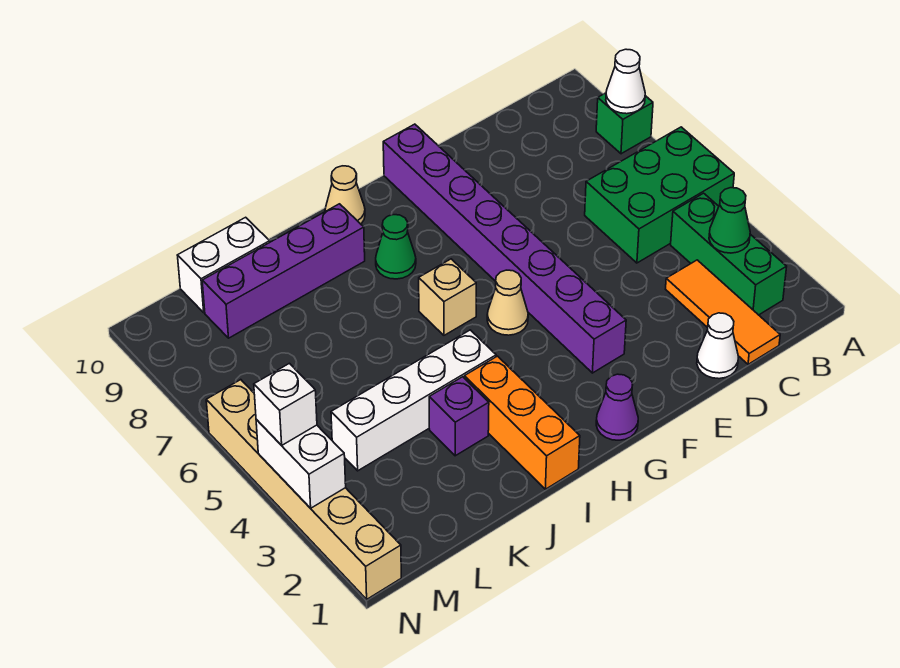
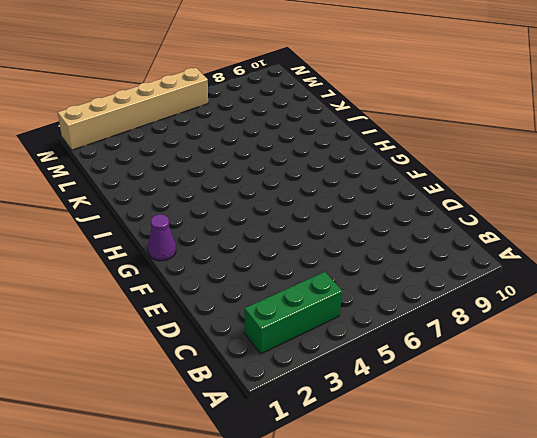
none -> green 2x3 brick [585,127,734,263]
none -> green 1x1 brick [596,93,653,154]
none -> orange 1x3 tile [666,260,780,364]

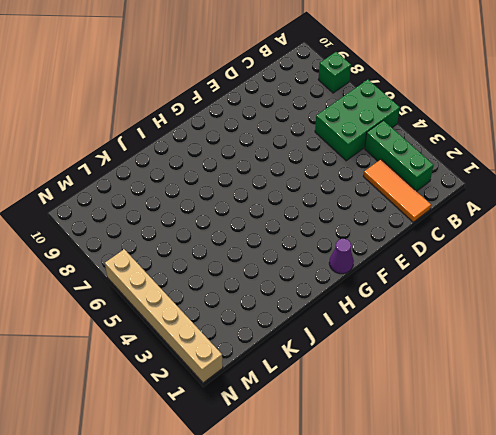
none -> white 1x1 cone [697,313,738,379]
none -> purple 1x8 brick [383,124,626,373]
none -> tan 1x1 cone [487,270,528,335]

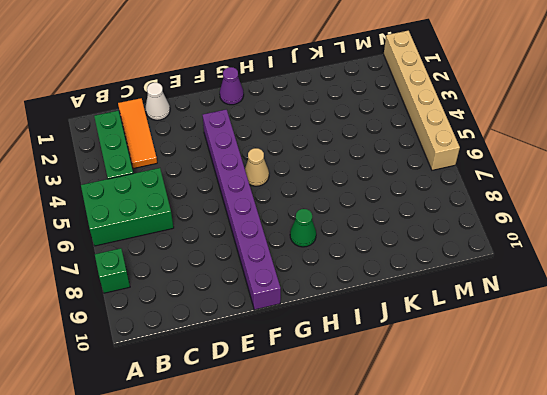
none -> tan 1x1 brick [419,259,476,335]
none -> tan 1x1 cone [325,166,365,224]
none -> orange 1x3 brick [464,356,580,489]

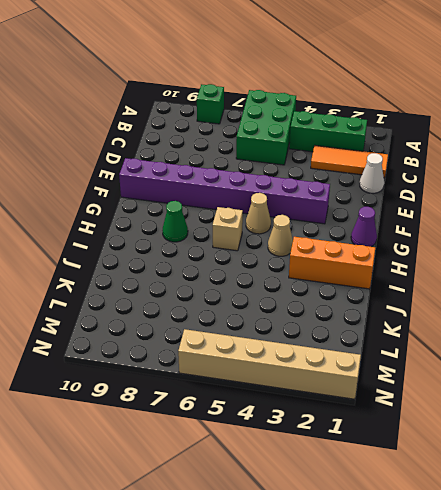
tan 1x1 cone [268,215,293,256] -> tan 1x1 cone moved to [325,166,365,224]
none -> white 1x4 brick [331,330,496,471]
none -> purple 1x4 brick [202,204,365,338]
none -> purple 1x1 brick [429,377,489,456]

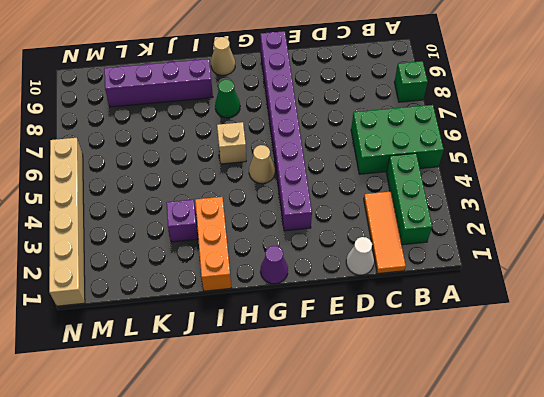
none -> white 1x4 brick [331,330,496,471]
none -> white 1x2 brick [177,217,270,313]
none -> white 1x1 cone [606,49,645,114]

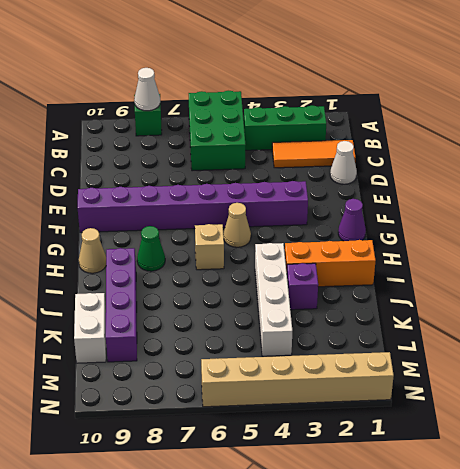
none -> green 1x1 cone [709,188,750,253]
none -> white 1x2 brick [256,420,346,508]
none -> white 1x1 brick [254,363,317,445]

